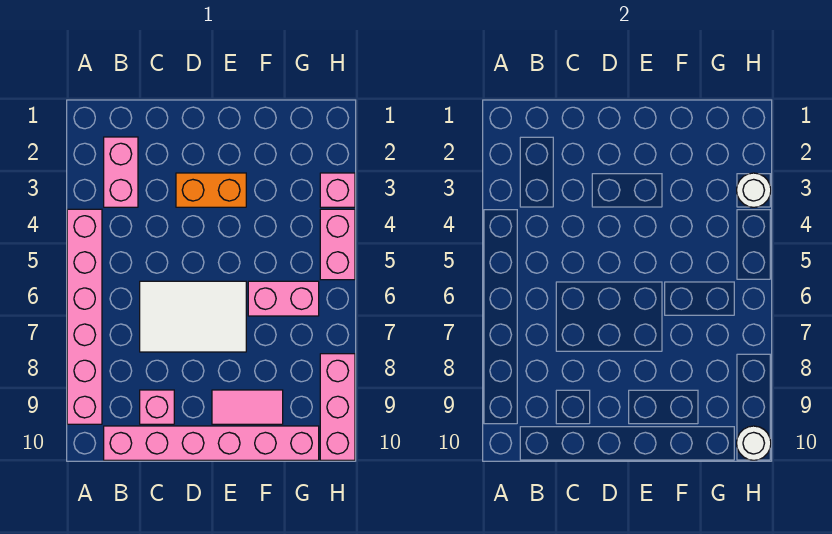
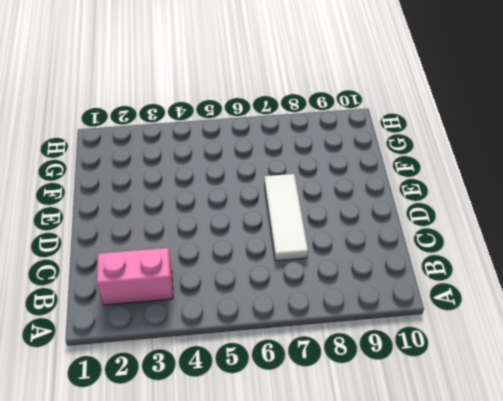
white 1x3 tile [264,174,308,261] -> white 2x3 tile [140,281,246,352]
none -> pink 1x6 brick [67,209,102,424]
none -> pink 1x6 brick [104,426,319,460]
none -> pink 1x1 brick [140,390,174,424]

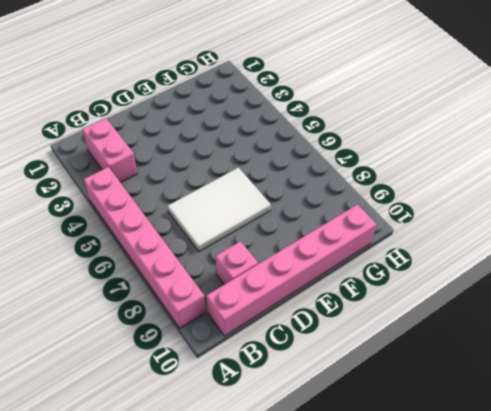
none -> orange 1x2 brick [176,173,246,207]
none -> pink 1x2 tile [212,390,283,424]
none -> pink 1x2 brick [248,281,319,316]

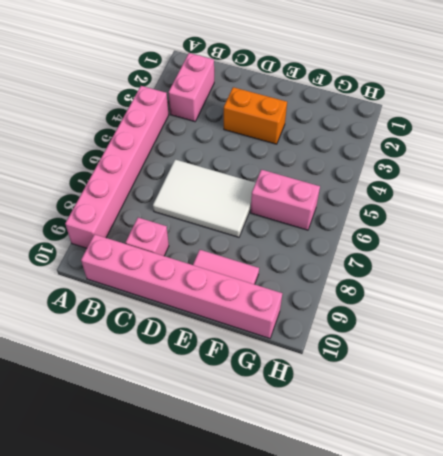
none -> pink 1x1 brick [320,173,355,207]
none -> pink 1x2 brick [320,209,355,280]
none -> pink 1x3 brick [320,354,355,460]

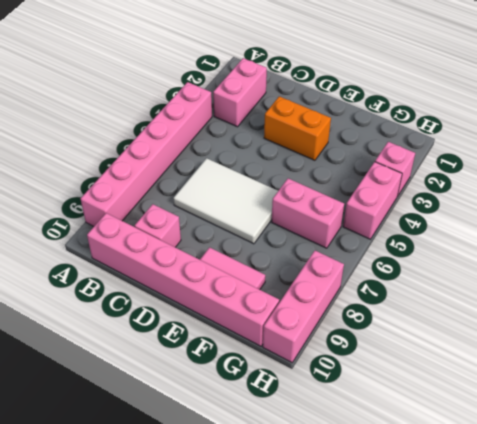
none -> white 1x1 round brick [737,173,771,207]
none -> white 1x1 round brick [737,426,771,460]

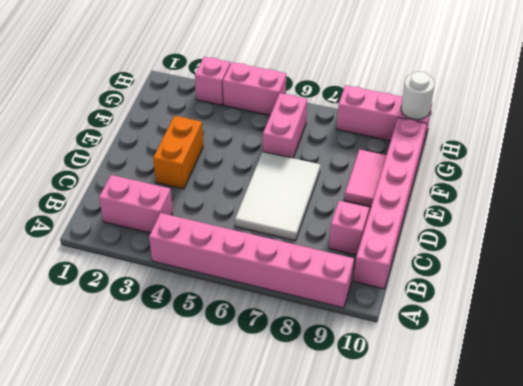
none -> white 1x1 round brick [737,173,771,207]

